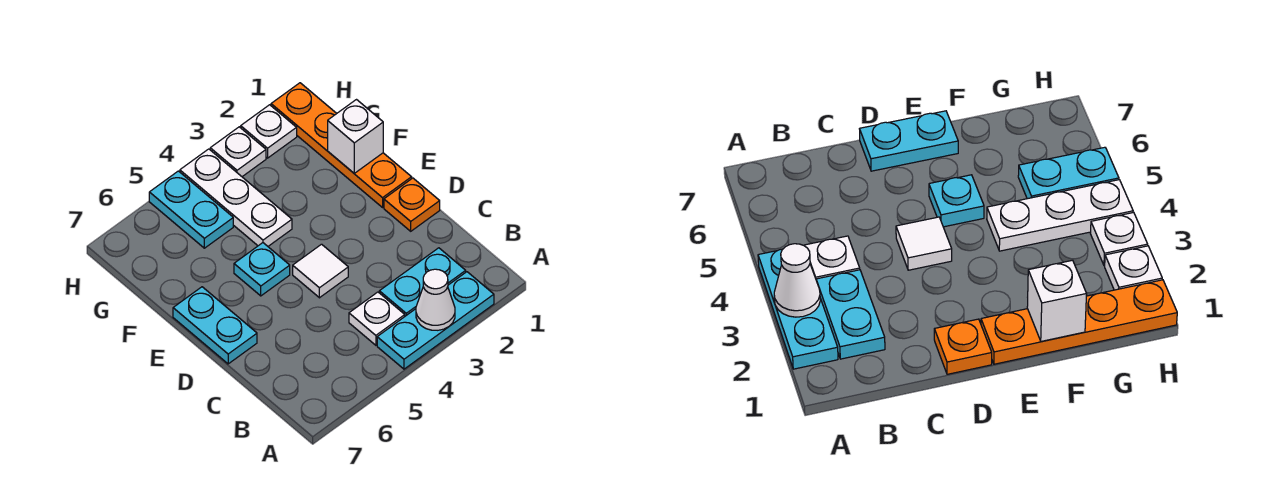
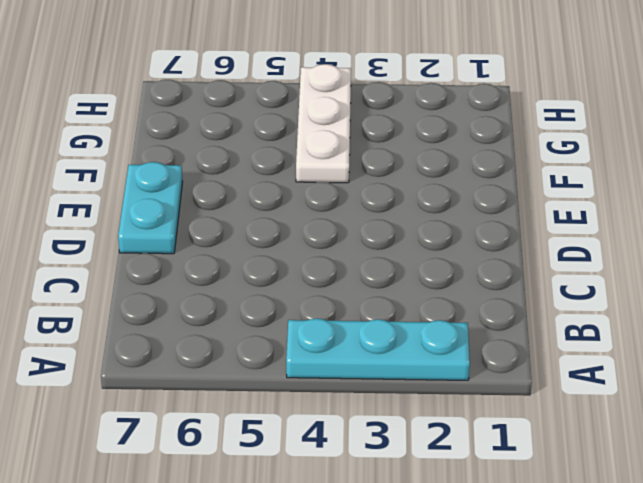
none -> cyan 1x2 plate [379,248,466,316]
none -> white 1x1 plate [349,292,405,345]
none -> orange 1x1 plate [384,178,440,231]

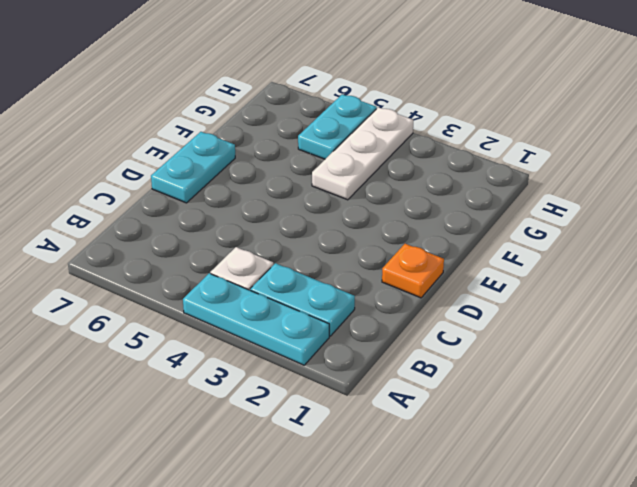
none -> white 1x1 tile [293,244,348,298]
none -> orange 1x4 plate [271,83,412,207]
none -> cyan 1x1 plate [234,243,290,296]

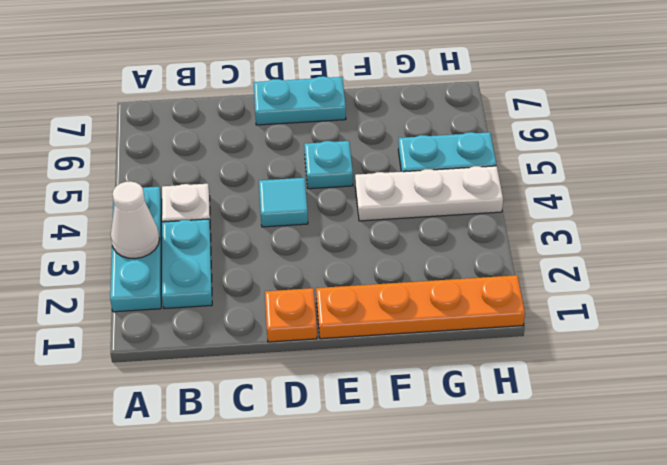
cyan 1x1 tile [259,178,308,227] -> white 1x1 tile [293,244,348,298]
none -> white 1x1 plate [241,105,297,158]
none -> white 1x1 plate [210,127,266,177]
none -> white 1x1 brick [328,100,383,173]

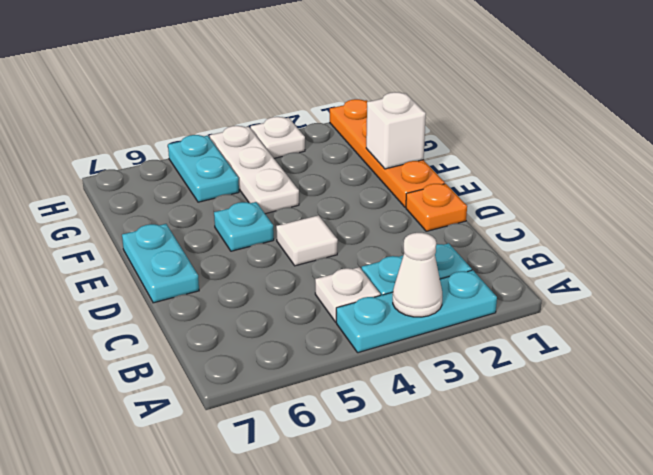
none -> white 1x1 plate [241,105,297,158]

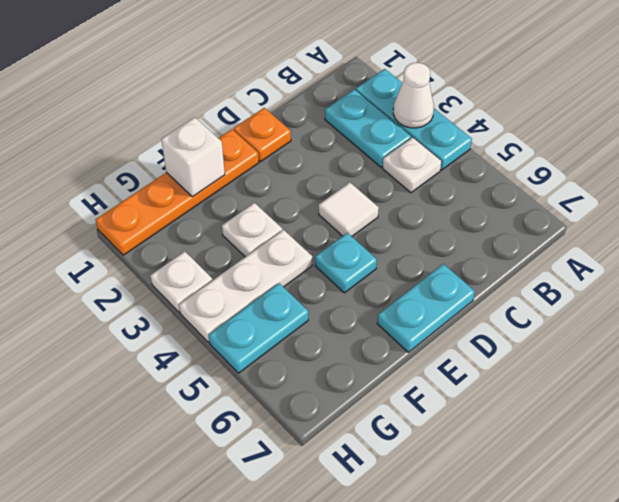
white 1x1 plate [222,203,282,257] -> white 1x1 plate moved to [241,105,297,158]

